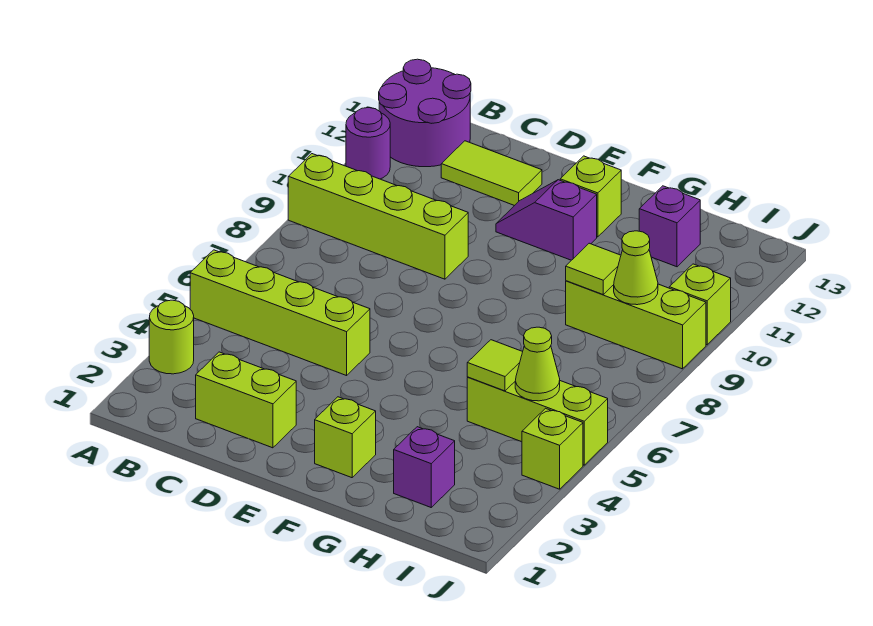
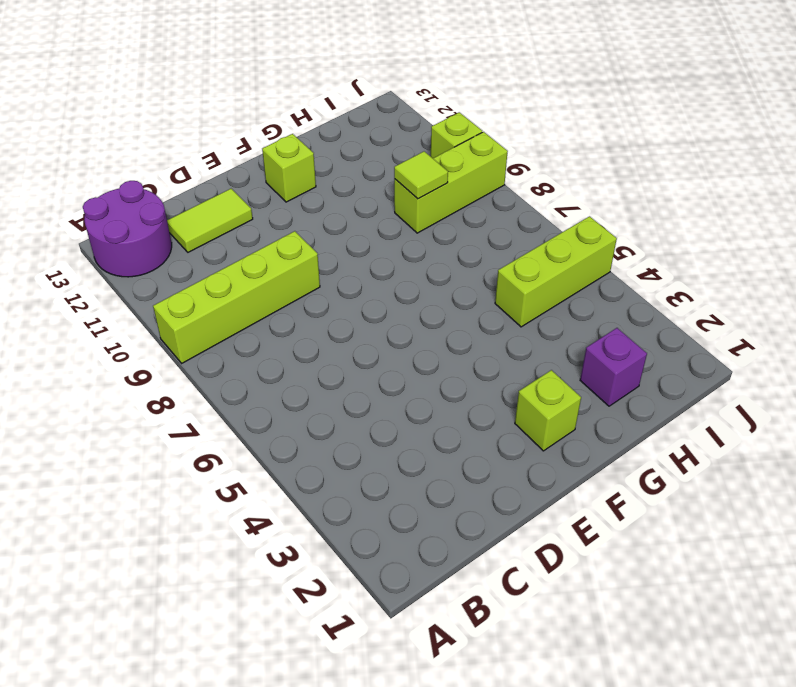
none -> lime 1x1 round brick [149,300,194,374]
none -> lime 1x4 brick [190,250,370,376]
none -> purple 1x1 round brick [346,108,390,179]

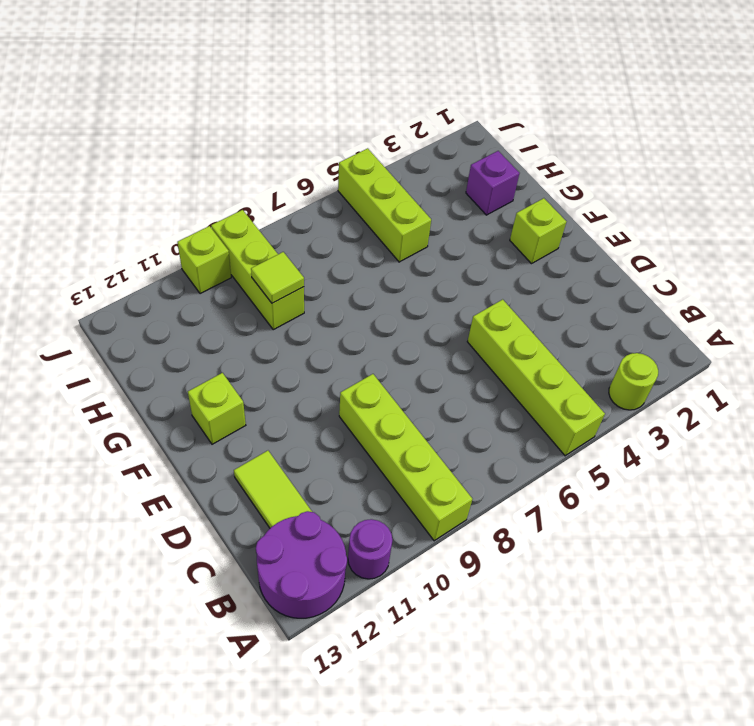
none -> lime 1x2 brick [196,352,296,448]
none -> purple 1x2 slope [496,180,597,260]
none -> purple 1x1 brick [639,186,700,267]

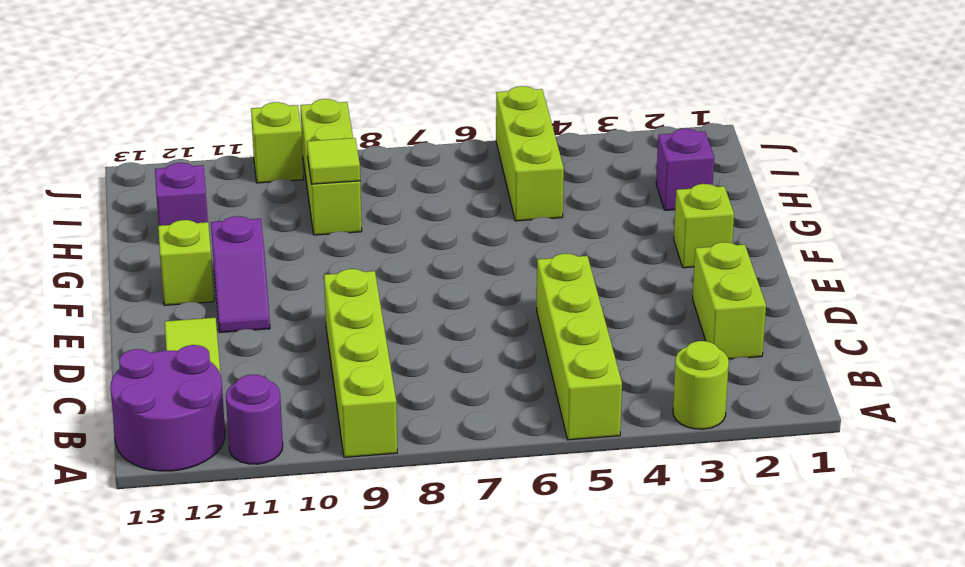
none -> lime 1x1 brick [522,408,583,489]
none -> lime 1x1 tile [467,340,522,391]
none -> lime 1x1 cone [515,327,560,401]

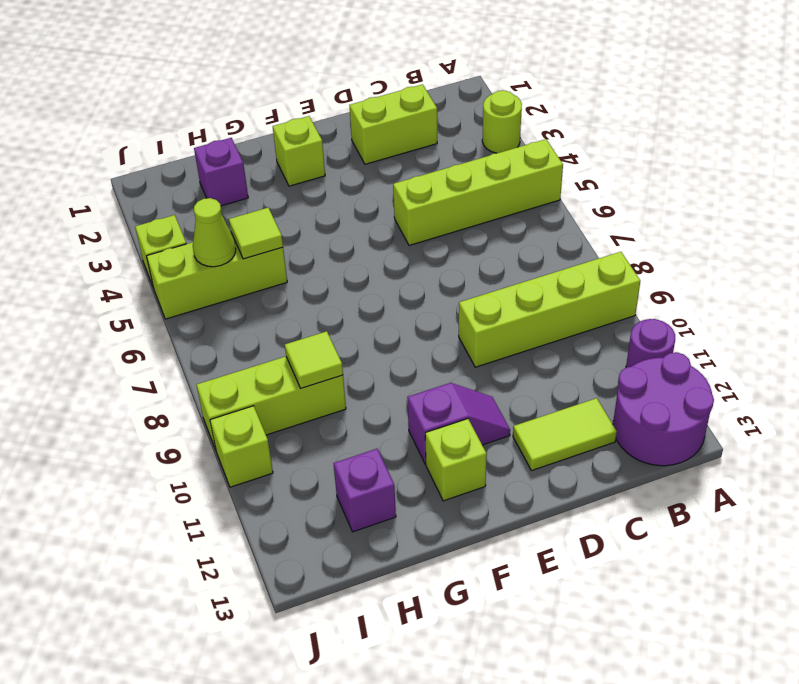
none -> lime 1x1 cone [614,231,658,305]

